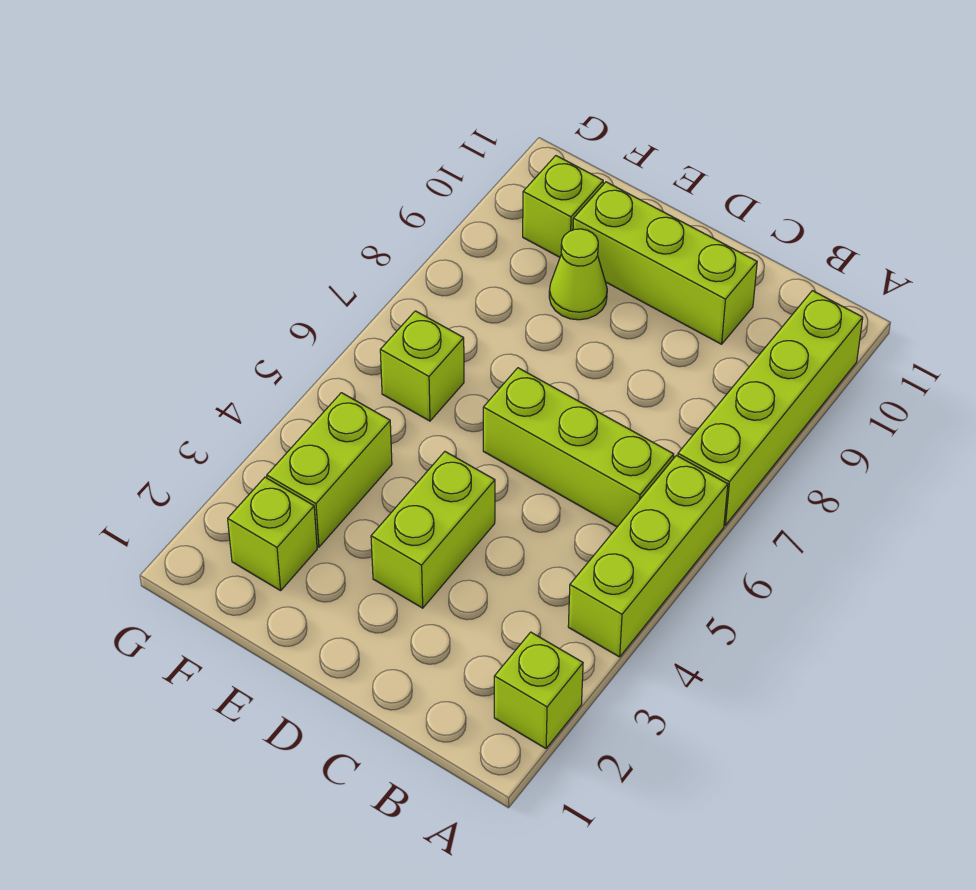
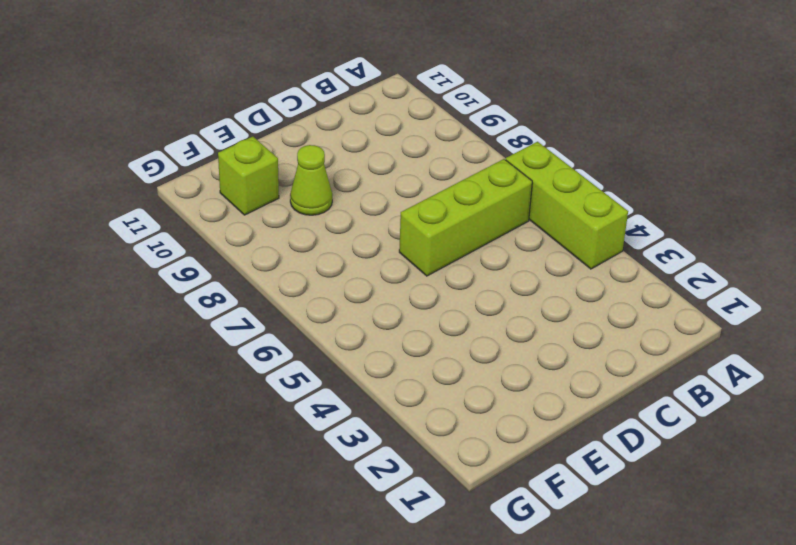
none -> lime 1x1 brick [494,632,583,748]
none -> lime 1x4 brick [678,291,863,525]

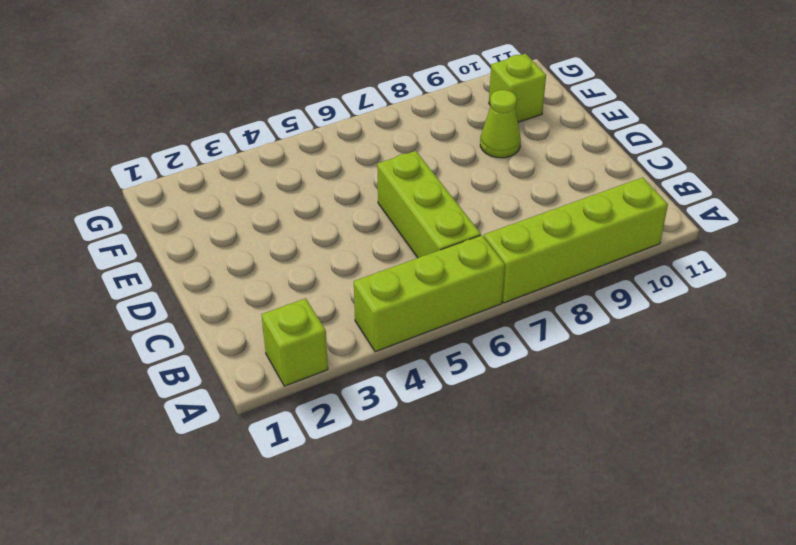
none -> lime 1x3 brick [573,182,757,344]
none -> lime 1x2 brick [371,452,495,608]

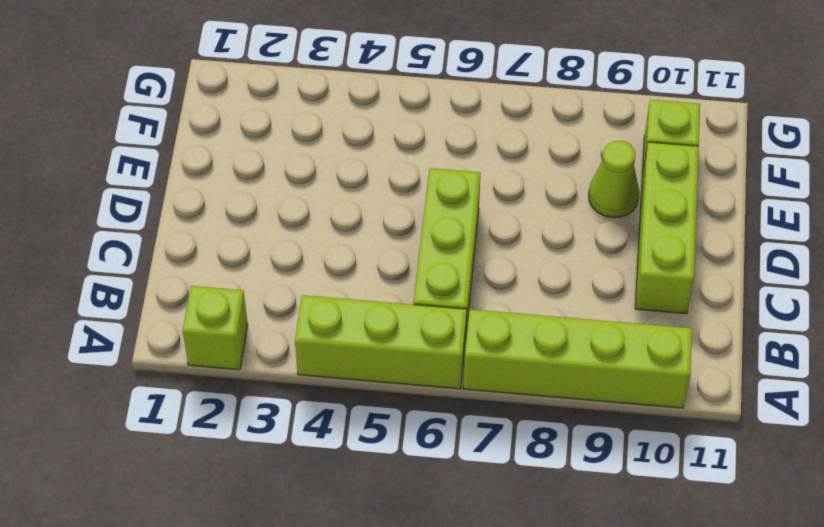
none -> lime 1x2 brick [371,452,495,608]
none -> lime 1x1 brick [228,477,317,591]

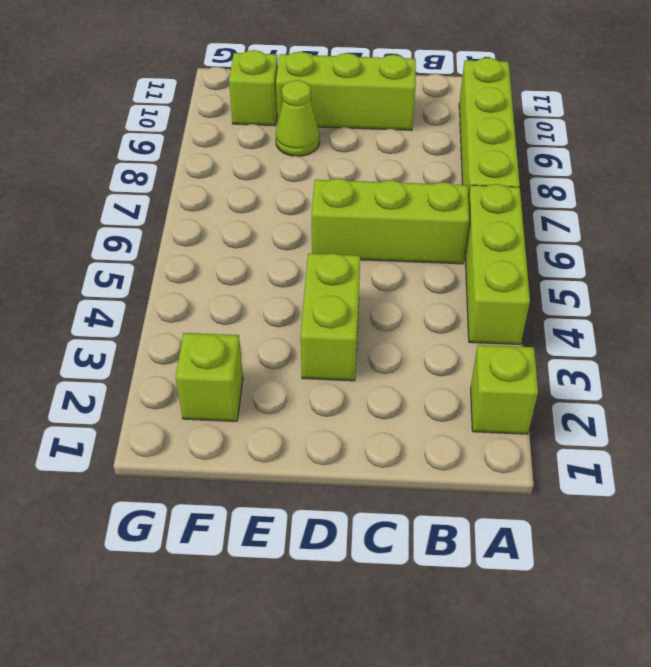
none -> lime 1x2 brick [267,393,392,547]
none -> lime 1x1 brick [380,311,464,421]

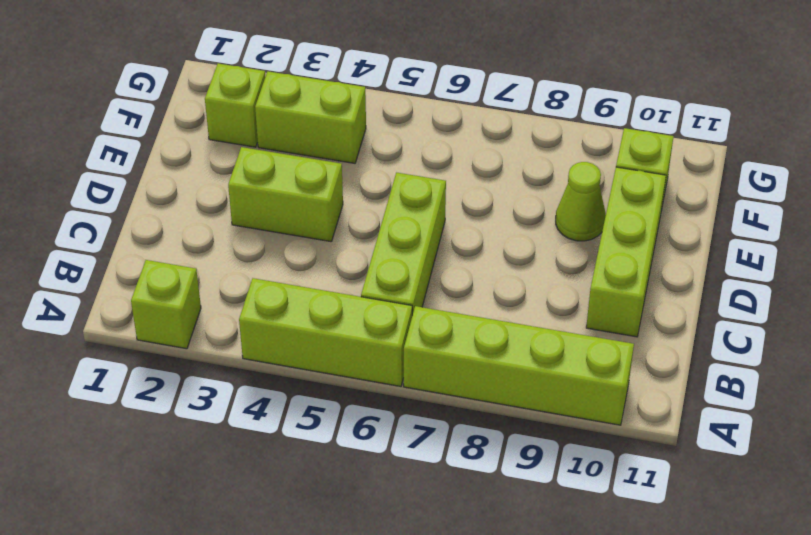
none -> lime 1x1 brick [380,311,464,421]

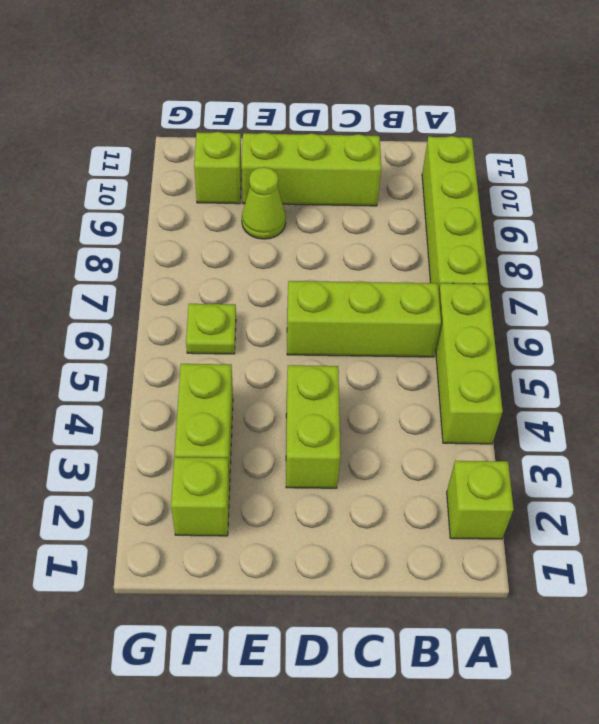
lime 1x1 plate [186,304,236,354] -> lime 1x1 brick [380,311,464,421]

